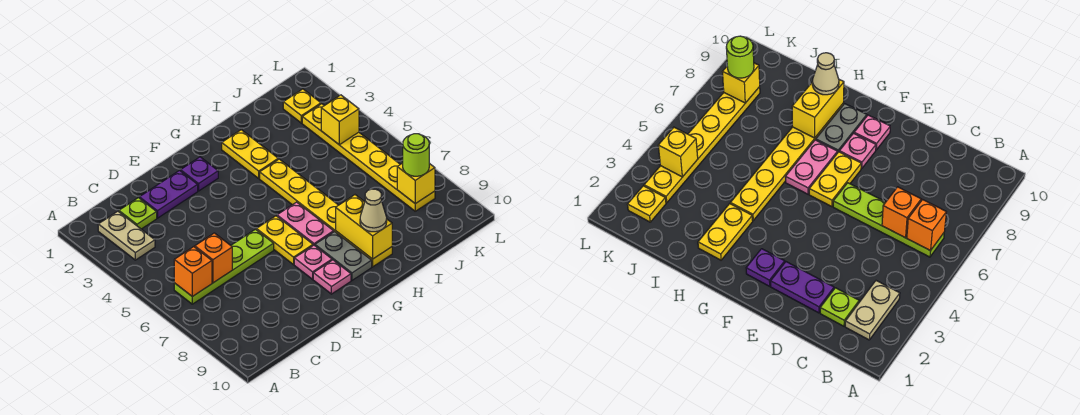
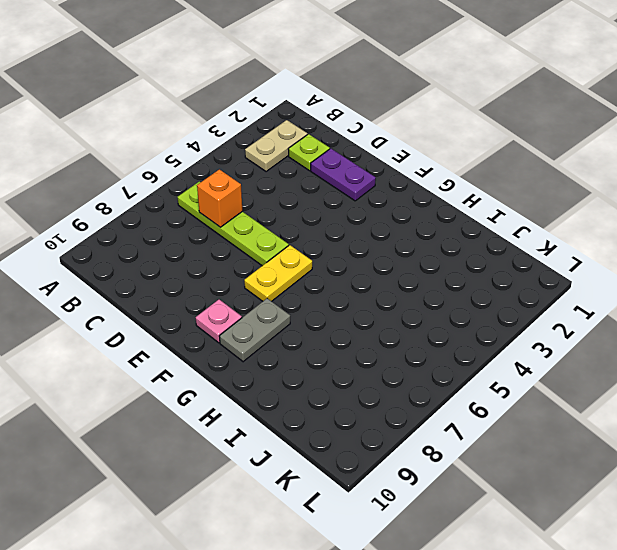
none -> purple 1x1 plate [181,157,218,191]
none -> pink 1x1 plate [294,245,332,279]
none -> pink 1x2 plate [277,202,334,245]

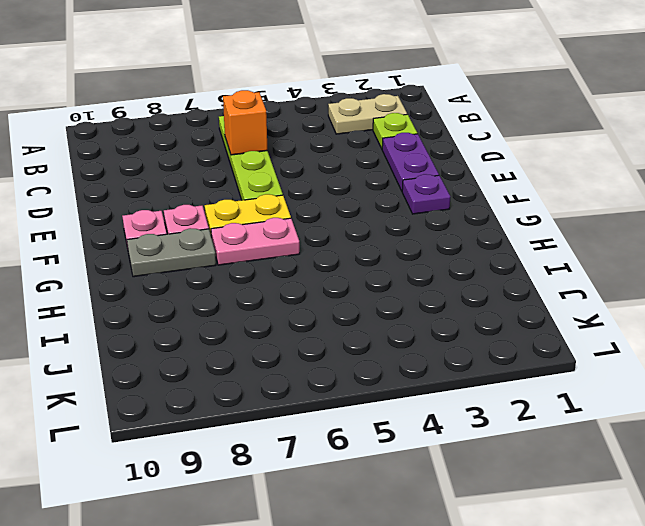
none -> yellow 1x2 plate [222,130,278,178]
none -> yellow 1x6 plate [260,159,392,267]
none -> yellow 1x1 plate [283,89,321,123]

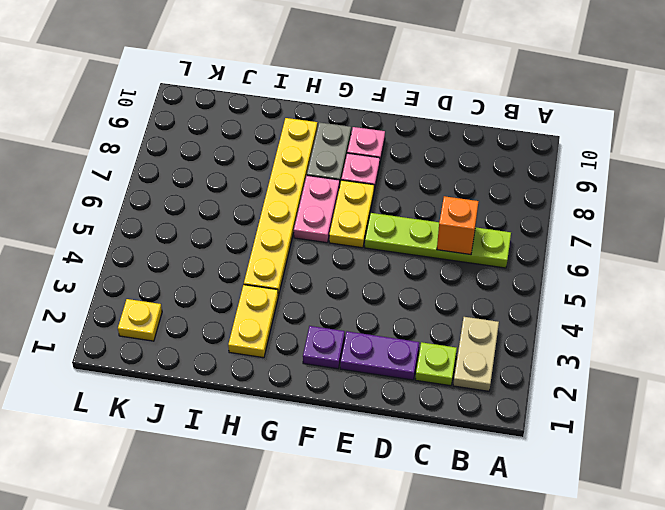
none -> yellow 1x6 plate [302,104,435,211]
none -> orange 1x1 brick [174,247,212,297]
none -> yellow 1x2 brick [336,195,392,259]

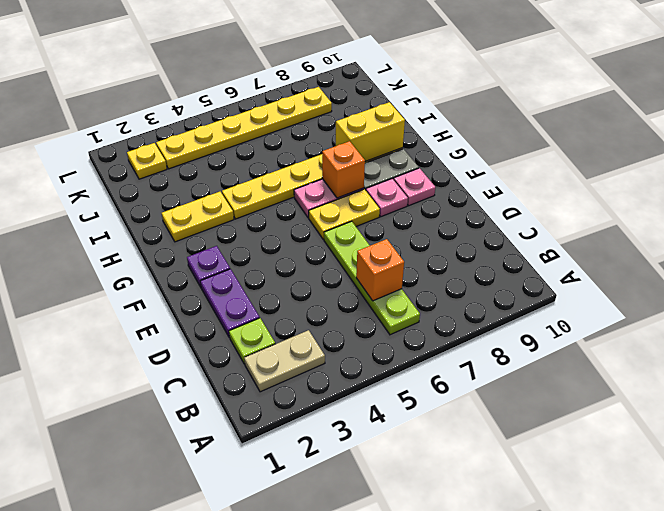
orange 1x1 brick [322,141,365,198] -> orange 1x1 brick moved to [174,247,212,297]
none -> yellow 1x1 brick [321,95,359,145]
none -> yellow 1x1 brick [397,163,435,204]
none -> tan 1x1 cone [360,189,387,232]

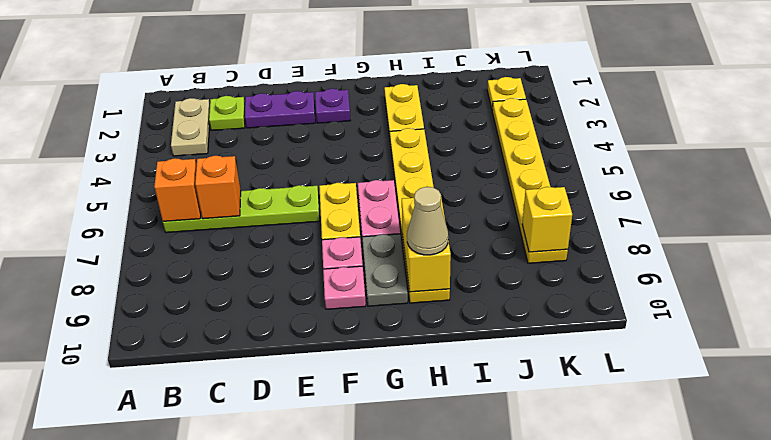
none -> yellow 1x1 brick [321,95,359,145]
none -> lime 1x1 round brick [403,134,429,176]

